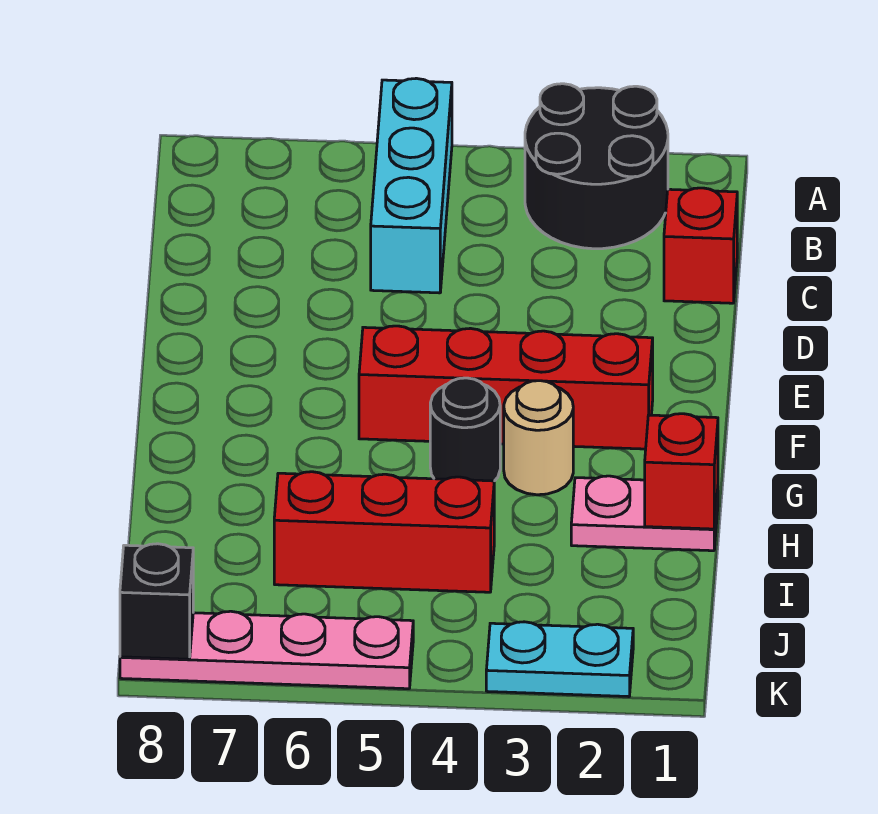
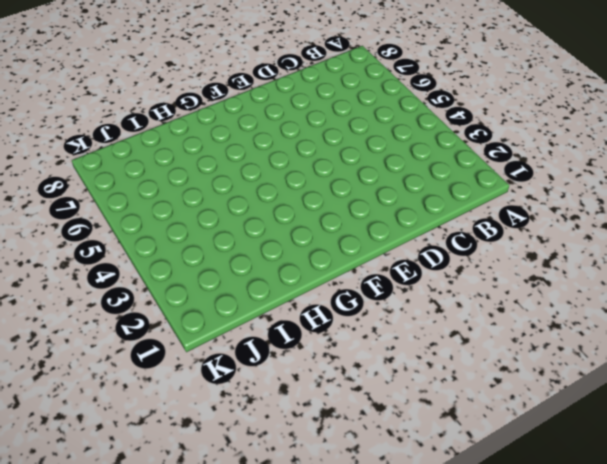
none -> black 2x2 round brick [525,84,668,249]
none -> cyan 1x3 brick [371,78,452,293]
none -> red 1x1 brick [664,188,737,303]

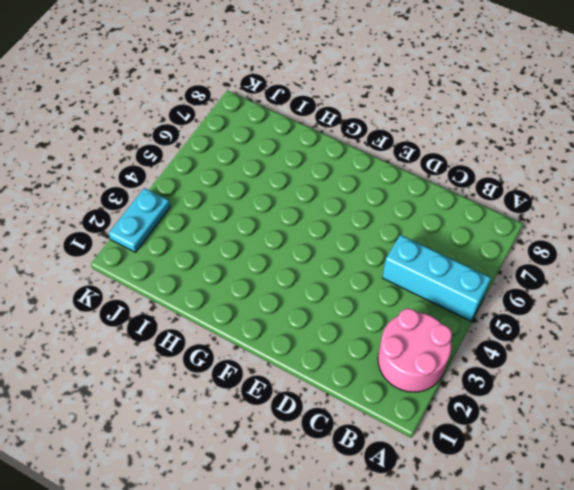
pink 2x2 round brick [378,308,452,392] -> black 2x2 round brick [525,84,668,249]
none -> red 1x1 brick [664,188,737,303]
none -> red 1x4 brick [359,326,653,449]
none -> tan 1x1 round brick [504,381,573,495]

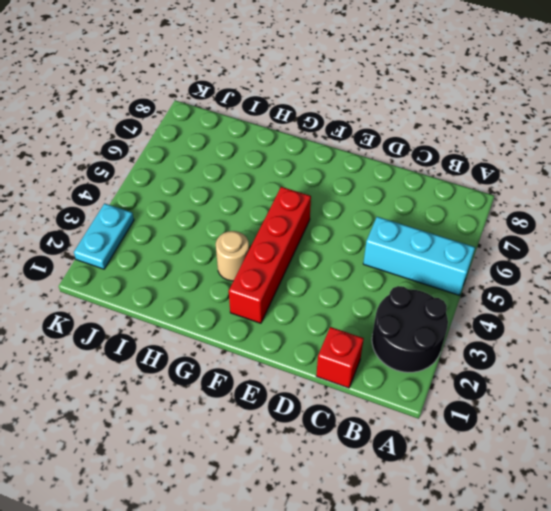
none -> black 1x1 round brick [430,378,500,481]
none -> pink 1x2 plate [571,476,718,551]
none -> red 1x3 brick [274,472,494,592]

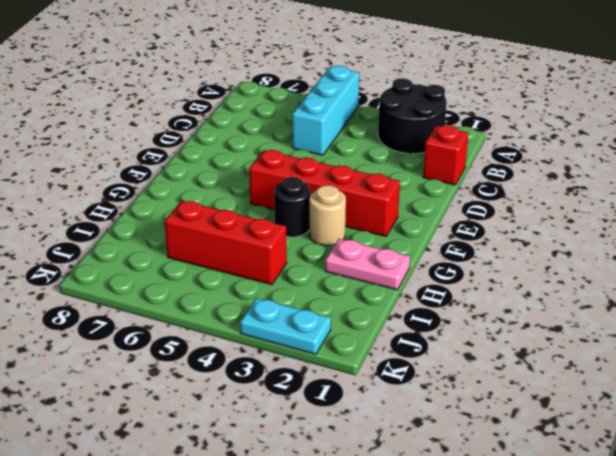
none -> pink 1x4 plate [120,611,413,689]
none -> red 1x1 brick [645,414,718,529]
none -> black 1x1 brick [120,544,193,659]

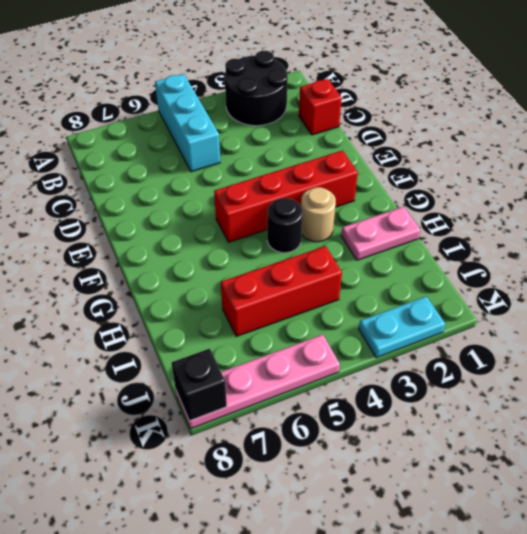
none -> red 1x1 brick [645,414,718,529]

